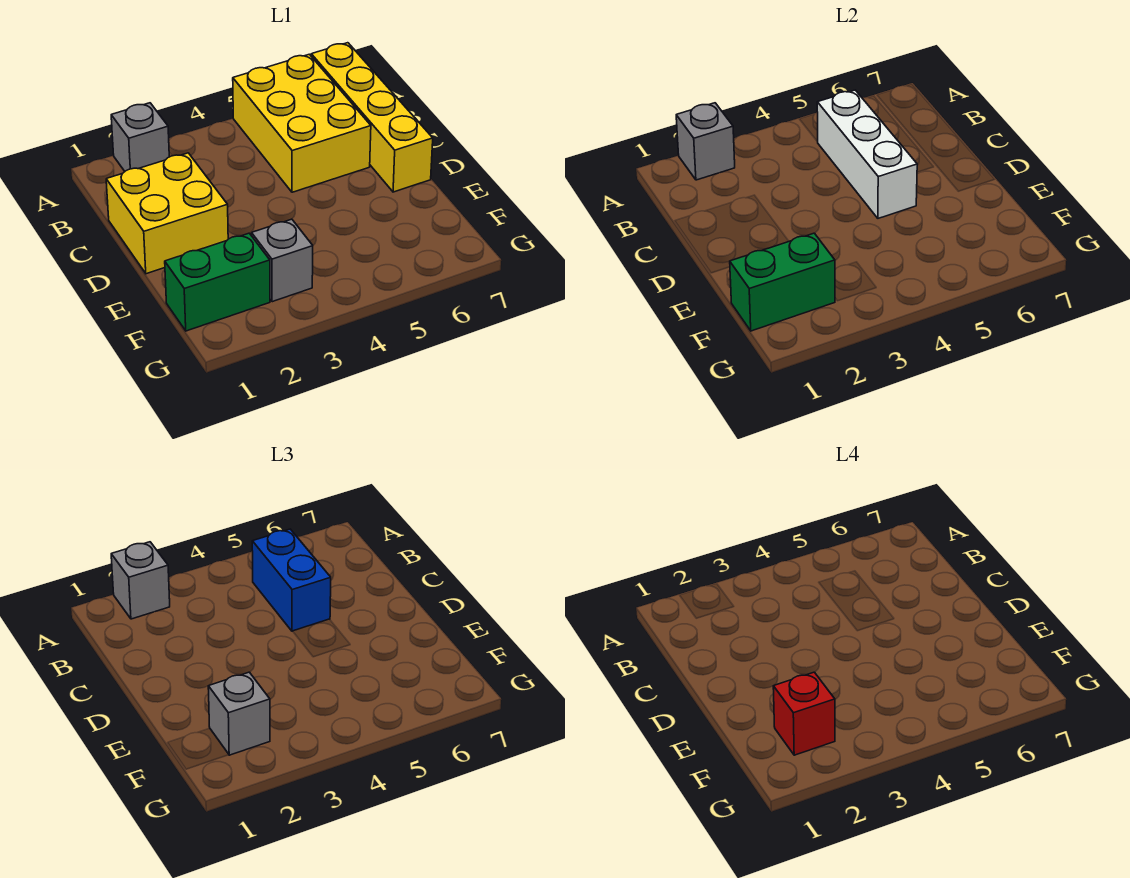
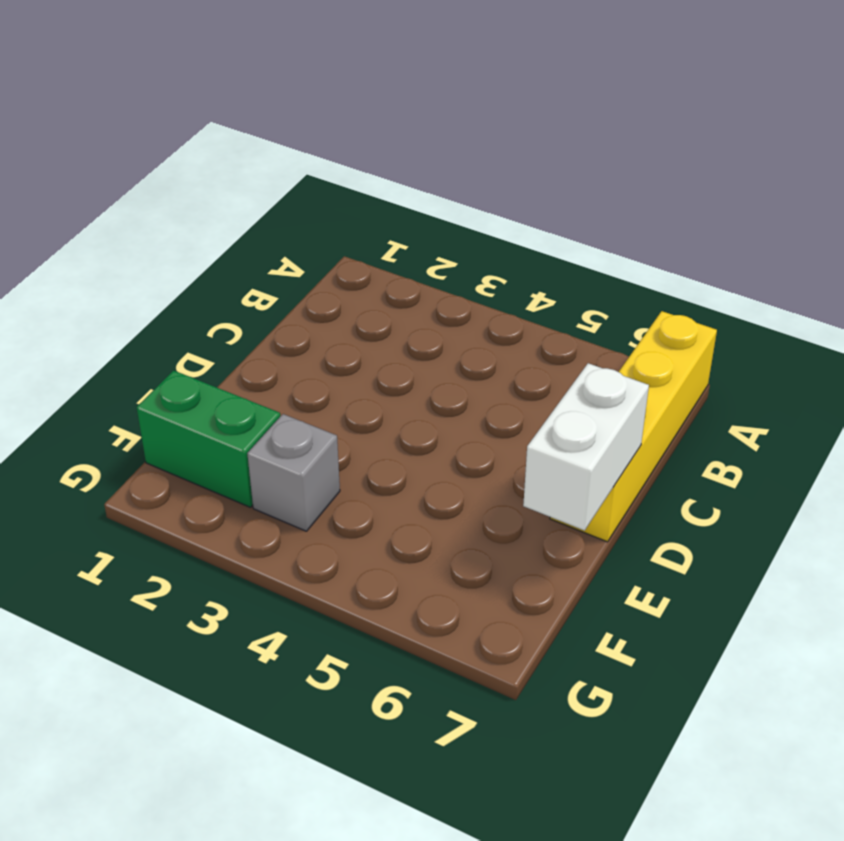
white 1x2 brick [523,363,649,531] -> none
none -> grey 1x1 brick [111,103,169,171]
none -> yellow 2x3 brick [233,54,371,192]
none -> yellow 2x2 brick [106,153,228,274]

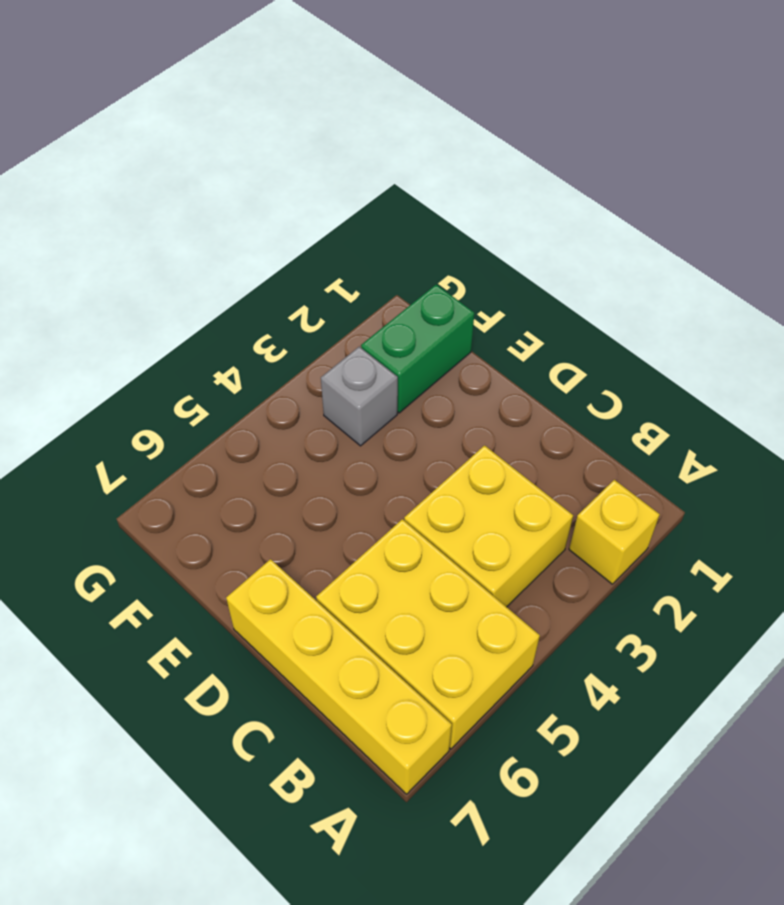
yellow 1x1 brick [569,480,660,584] -> grey 1x1 brick [111,103,169,171]
yellow 2x2 brick [404,445,573,607] -> yellow 2x2 brick moved to [106,153,228,274]
none -> grey 1x1 brick [676,103,735,180]
none -> white 1x3 brick [817,90,917,218]
none -> green 1x2 brick [730,233,835,331]

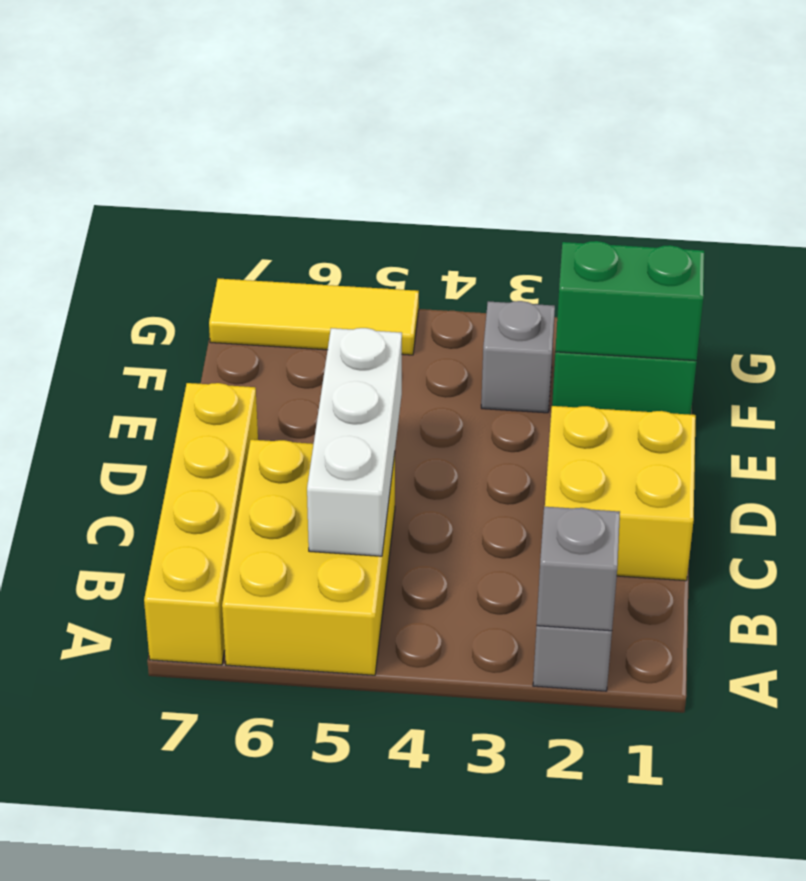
yellow 1x3 tile [209,279,419,355] -> none
none -> grey 1x1 brick [111,542,170,619]
none -> blue 1x2 brick [252,529,331,631]
none -> grey 1x1 brick [208,672,270,755]

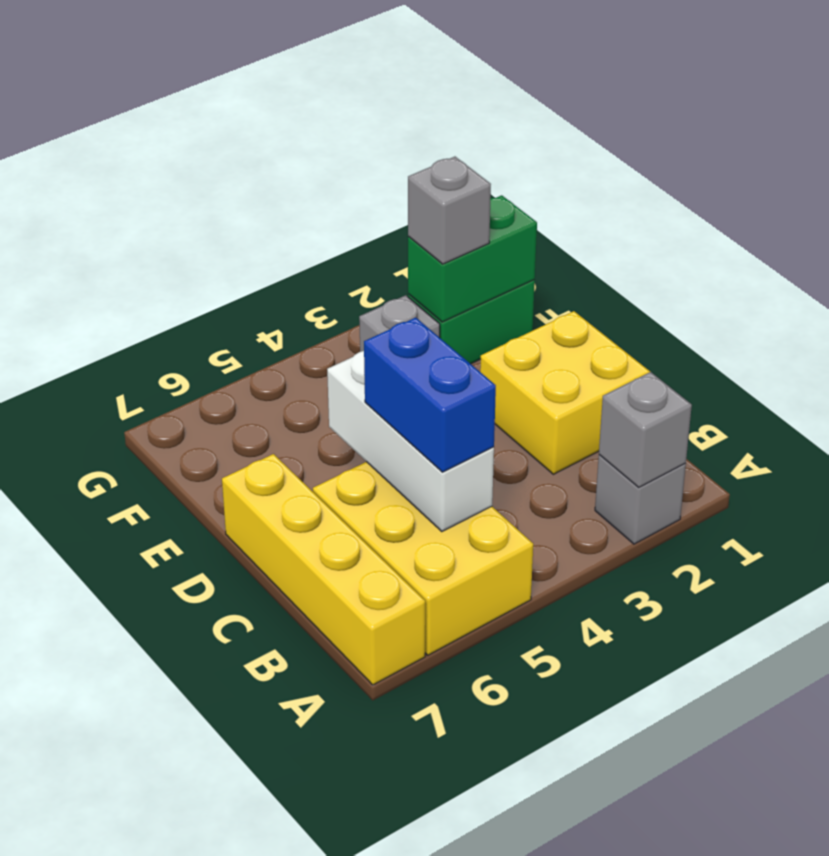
none -> grey 1x1 brick [111,542,170,619]
none -> red 1x1 brick [773,672,835,755]

